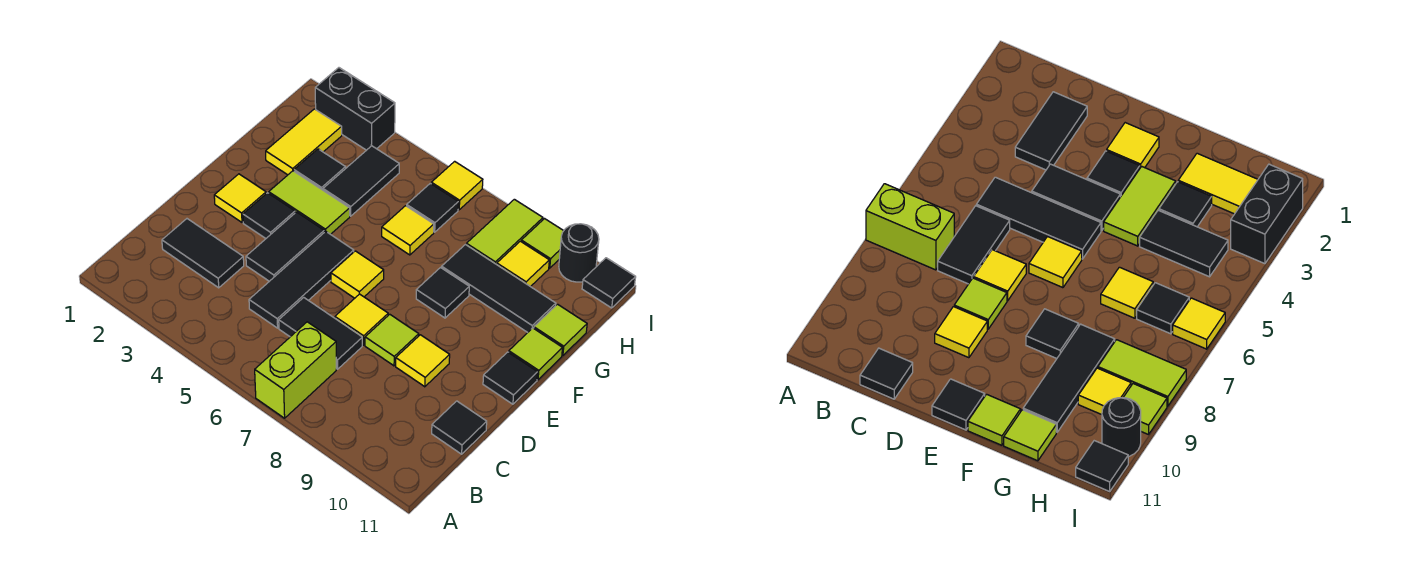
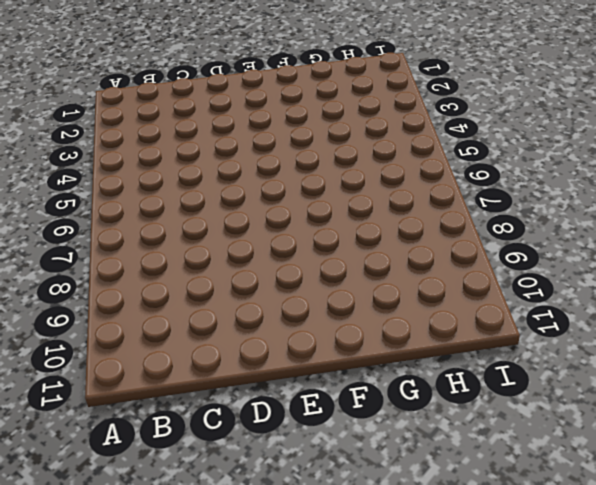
none -> lime 1x2 brick [255,322,336,418]
none -> black 1x2 tile [162,219,244,288]
none -> black 1x3 tile [249,231,354,328]
none -> black 1x2 tile [279,297,362,369]

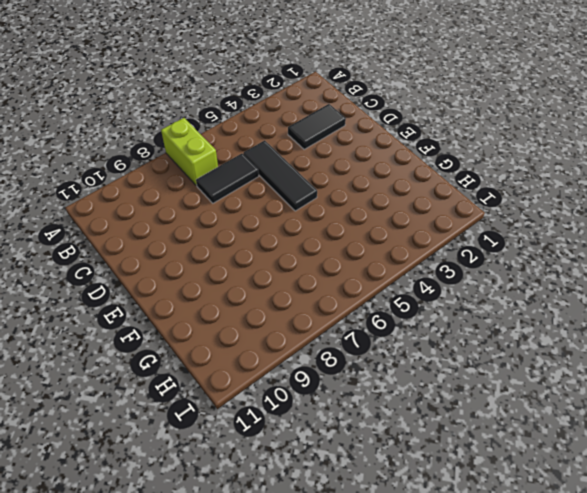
none -> black 1x1 tile [432,401,487,454]
none -> black 1x2 tile [246,212,324,281]
none -> yellow 1x1 tile [335,294,388,345]
none -> lime 1x1 tile [365,314,419,366]

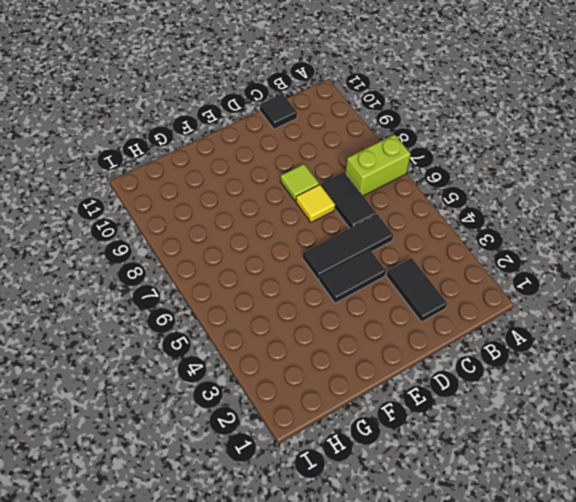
none -> yellow 1x1 tile [396,335,450,387]
none -> yellow 1x1 tile [214,174,266,222]
none -> black 1x1 tile [243,193,295,238]
none -> yellow 1x1 tile [331,251,384,298]

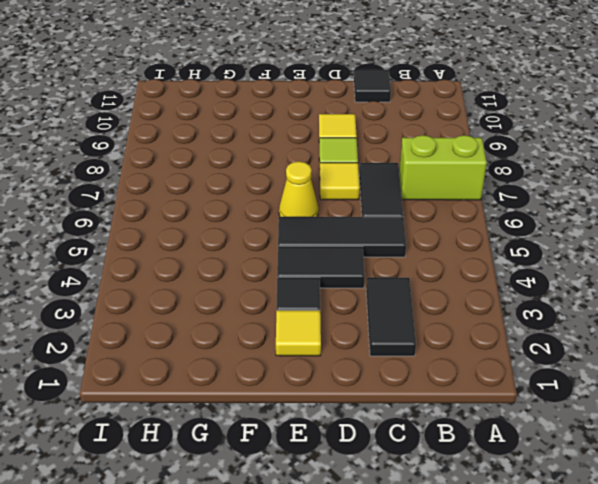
yellow 1x1 cone [279,161,319,217] -> yellow 1x1 tile [331,251,384,298]
none -> black 1x1 tile [483,352,538,404]
none -> lime 1x2 tile [269,171,350,234]
none -> black 1x1 tile [416,268,469,318]
none -> lime 1x1 tile [509,328,562,380]

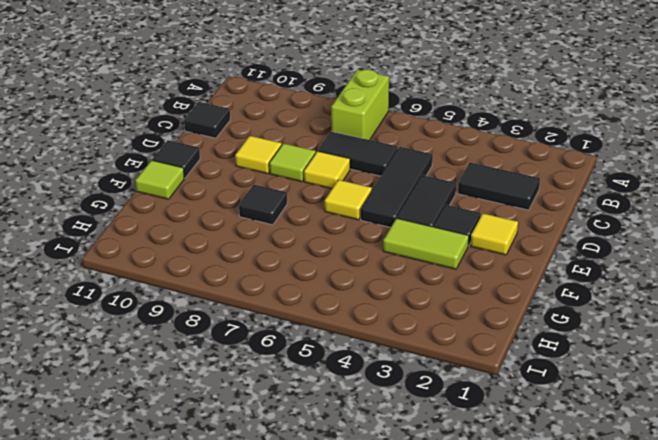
none -> yellow 1x2 tile [266,109,342,175]
none -> black 1x1 tile [294,149,346,190]
none -> black 1x2 tile [323,146,399,216]
none -> yellow 1x1 tile [382,206,434,255]

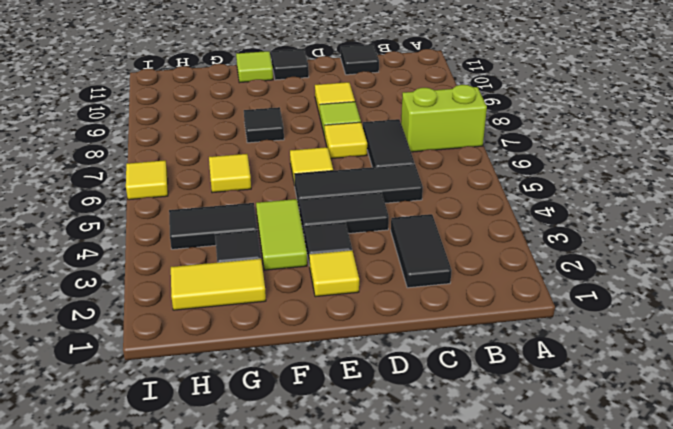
none -> black 1x3 tile [442,245,556,333]
none -> lime 1x1 tile [534,304,587,355]
none -> black 1x1 tile [407,183,458,232]
none -> lime 1x2 tile [466,199,543,264]

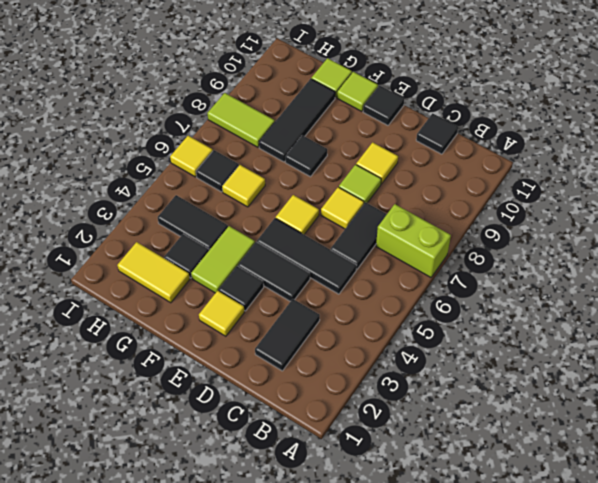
none -> yellow 1x1 tile [497,241,549,287]
none -> black 1x2 brick [315,68,395,150]
none -> lime 1x1 tile [521,219,563,268]
none -> black 1x1 round brick [559,224,599,282]

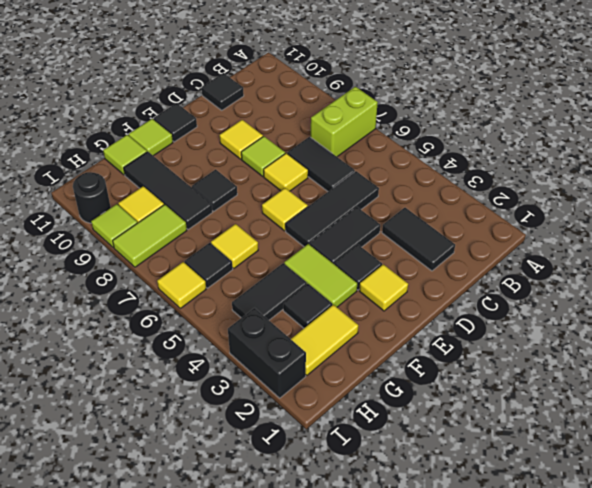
none -> black 1x1 tile [582,258,636,308]

